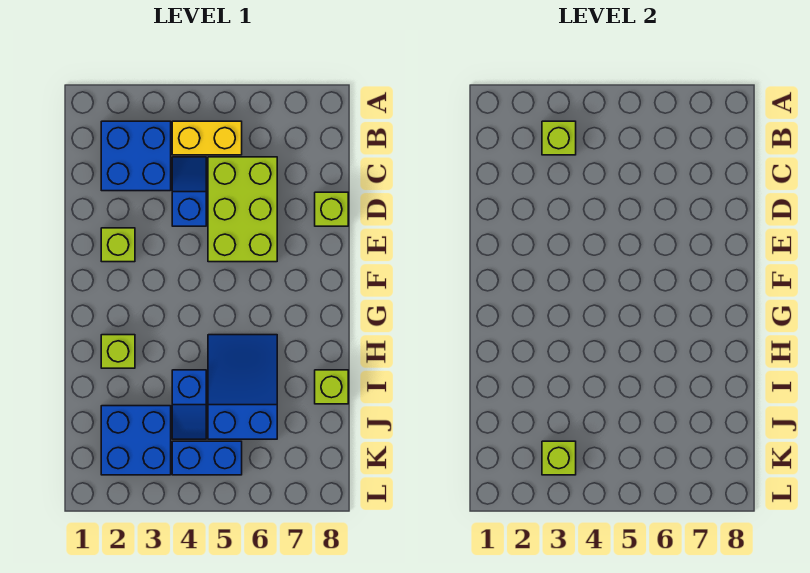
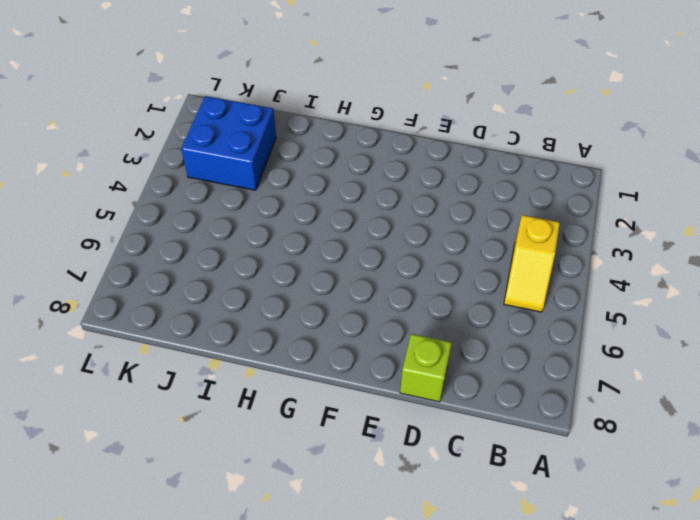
yellow 1x2 slope [504,215,560,312] -> yellow 1x2 brick [172,121,242,155]
none -> blue 2x2 brick [101,121,171,191]
none -> blue 1x2 slope [172,157,206,226]
none -> lime 2x3 brick [208,157,277,262]

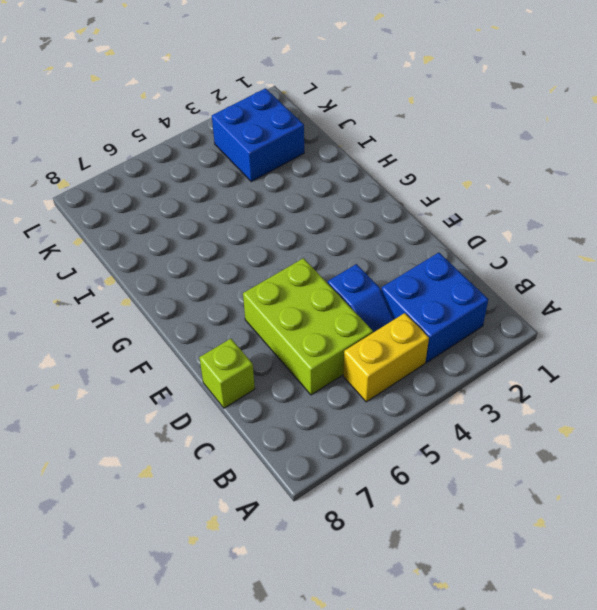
none -> lime 1x1 brick [101,228,135,262]
none -> lime 1x1 brick [101,335,135,368]
none -> blue 2x3 slope [208,335,277,439]

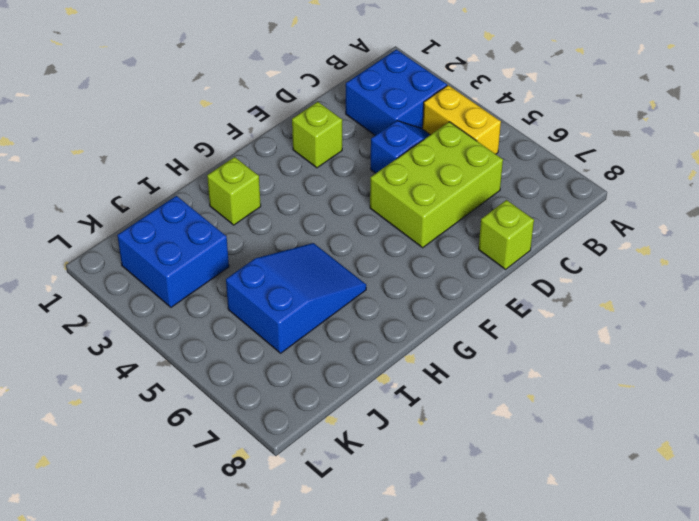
none -> blue 1x2 slope [172,370,206,439]
none -> lime 1x1 brick [315,370,348,404]
none -> blue 1x2 brick [172,441,242,475]

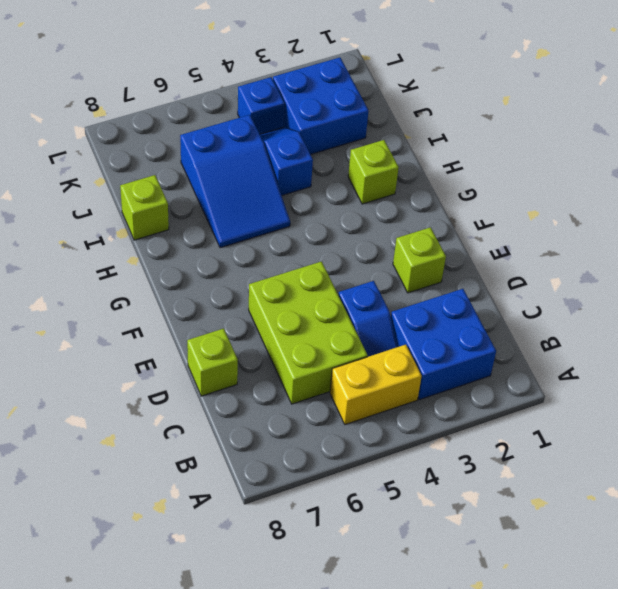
blue 1x1 brick [238,77,285,134] -> blue 1x2 brick [172,441,242,475]
none -> lime 1x1 brick [542,121,576,155]
none -> lime 1x1 brick [542,441,576,475]

